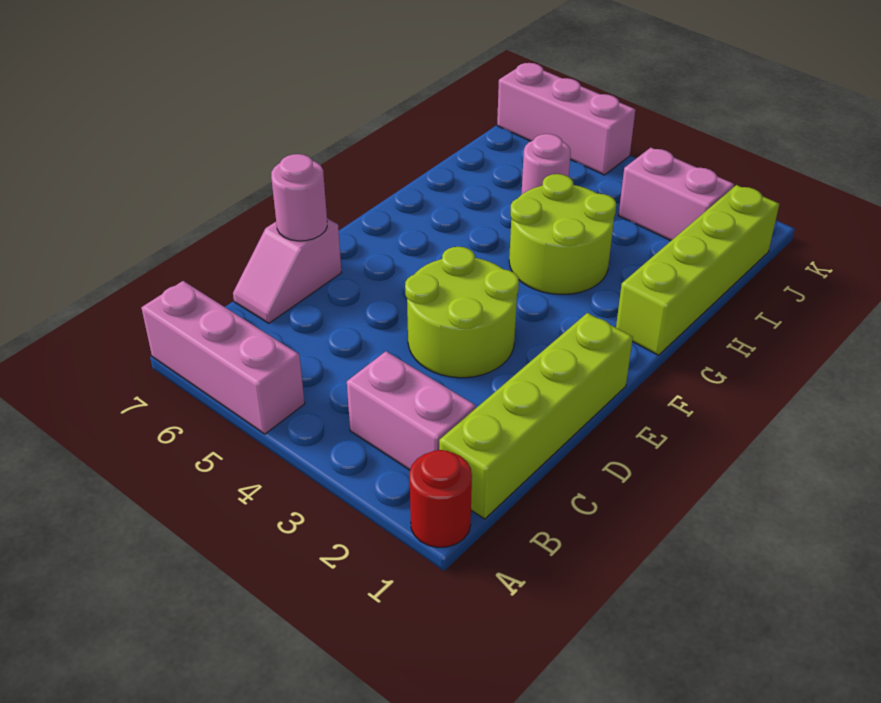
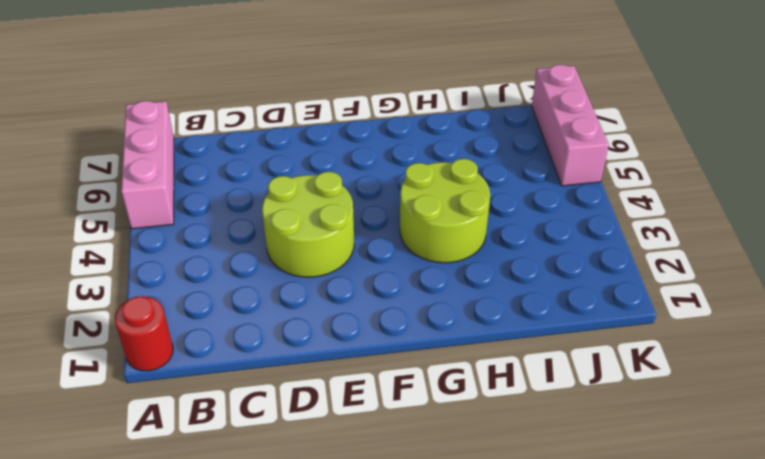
none -> lime 1x4 brick [439,313,633,519]
none -> pink 1x2 brick [347,351,476,470]
none -> pink 1x2 slope [233,218,342,323]

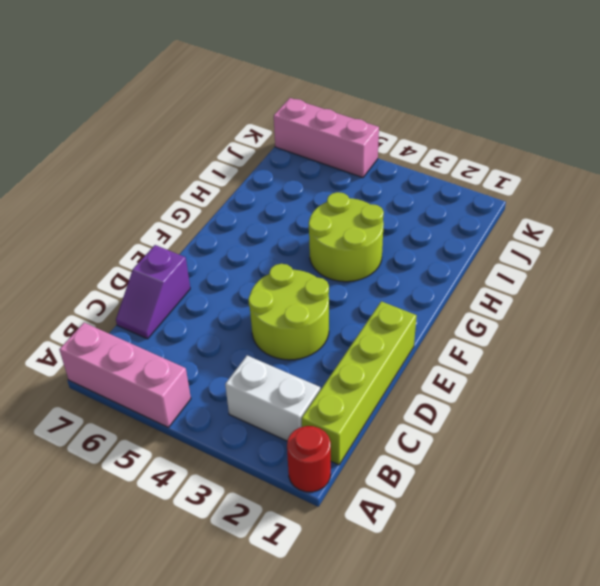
white 1x2 brick [225,356,320,441] -> pink 1x2 brick [347,351,476,470]
purple 1x2 slope [116,245,190,339] -> pink 1x2 slope [233,218,342,323]
none -> lime 1x4 brick [616,185,779,355]
none -> pink 1x1 round brick [521,134,571,195]
none -> pink 1x2 brick [618,148,734,241]

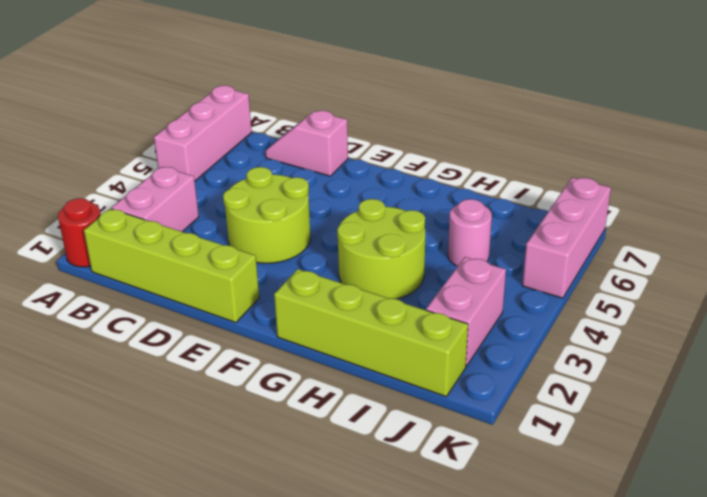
none -> pink 1x1 round brick [271,154,327,241]

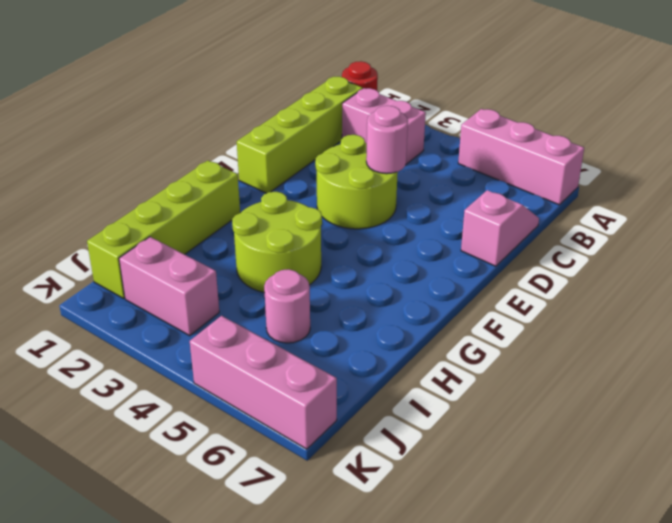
pink 1x1 round brick [366,106,408,174] -> pink 1x1 round brick moved to [271,154,327,241]

